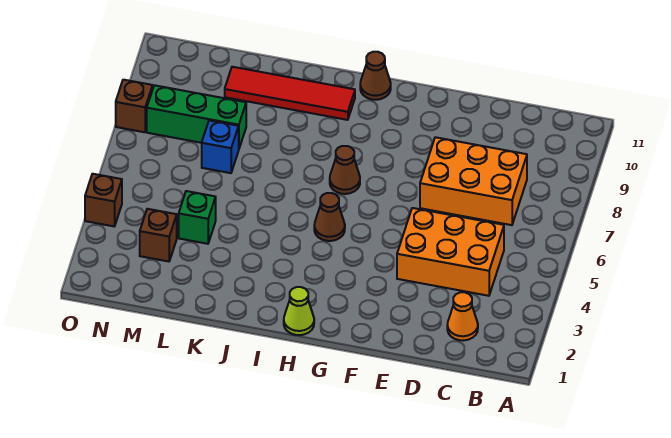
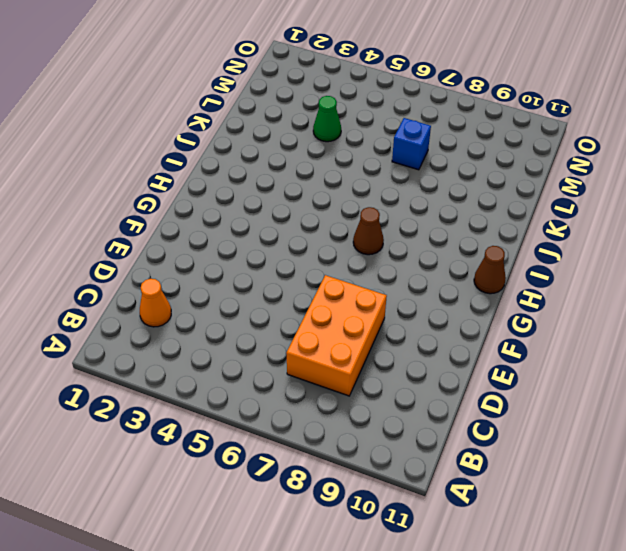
green 1x1 cone [313,96,341,142] -> green 1x1 brick [179,191,216,244]
none -> orange 2x3 brick [397,208,504,296]
none -> lime 1x1 cone [284,287,314,335]
none -> brown 1x1 cone [314,193,345,241]

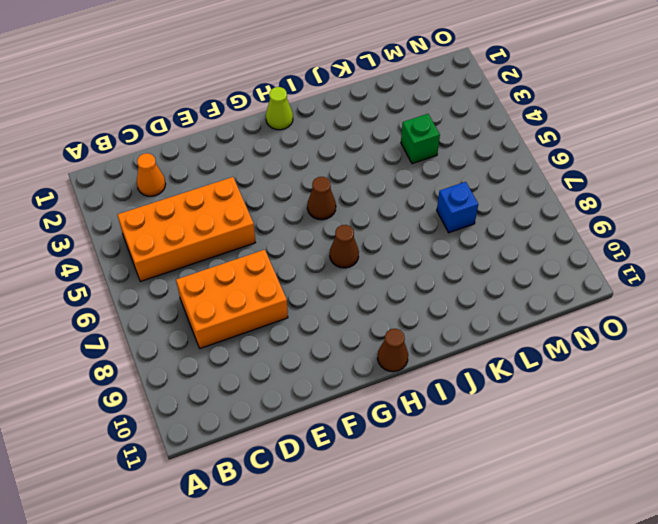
orange 2x4 brick [118,177,256,282] -> orange 2x3 brick [397,208,504,296]
none -> red 1x4 tile [225,67,355,120]
none -> green 1x3 brick [147,85,246,148]
none -> brown 1x1 brick [140,209,177,262]

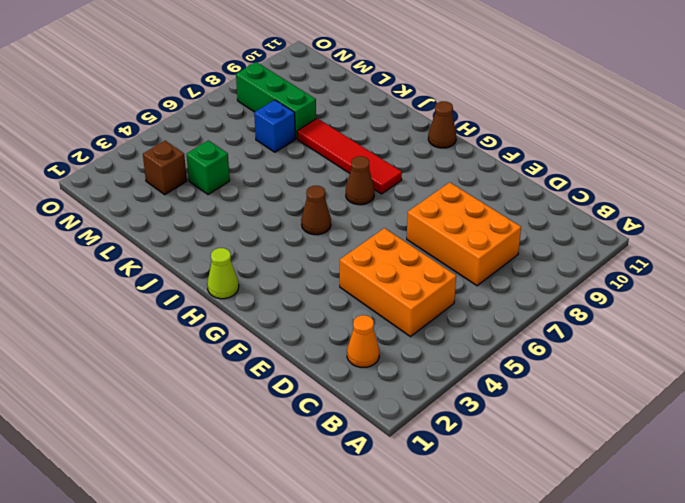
red 1x4 tile [297,118,402,194] -> red 1x4 tile moved to [225,67,355,120]
none -> brown 1x1 brick [85,174,122,226]
none -> brown 1x1 brick [116,80,153,132]

